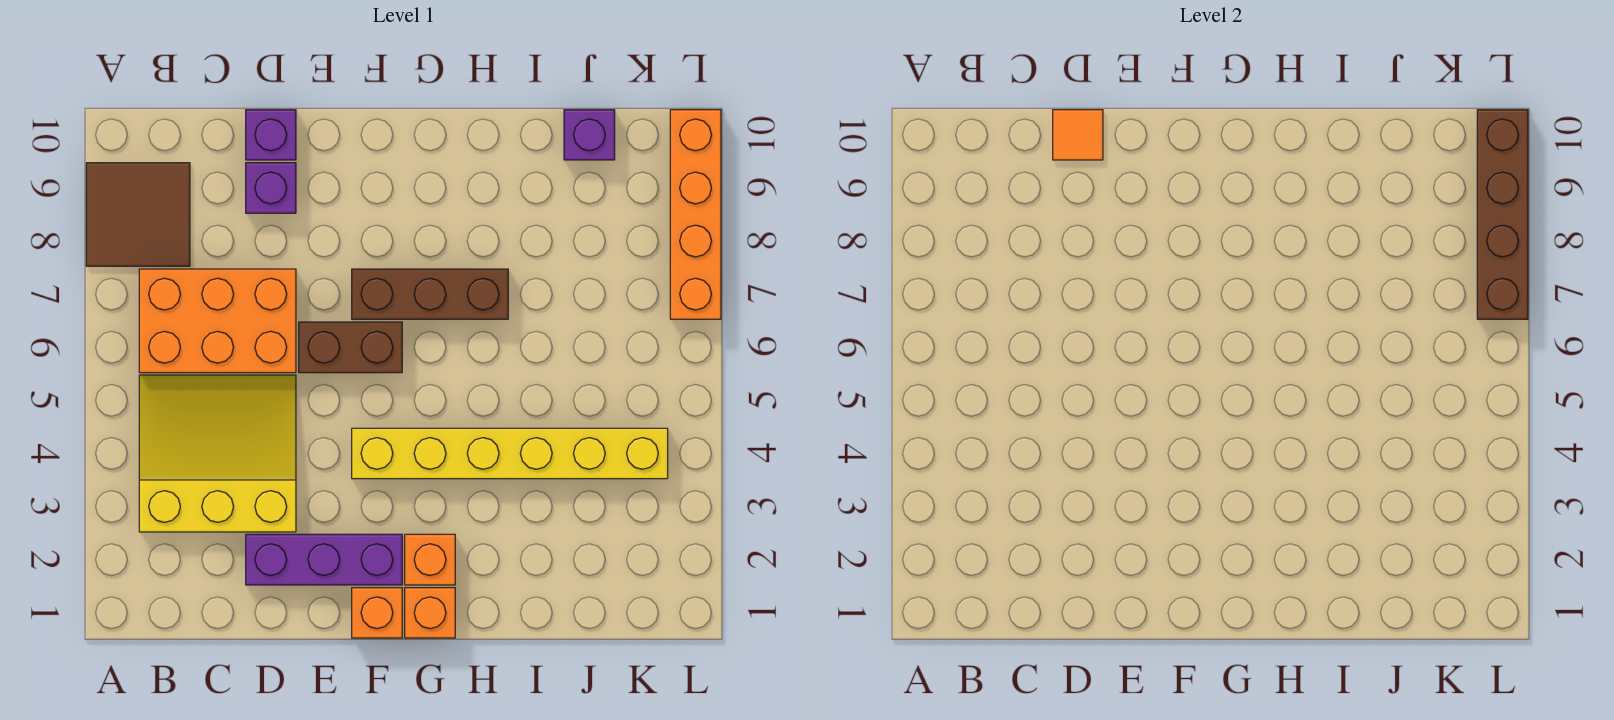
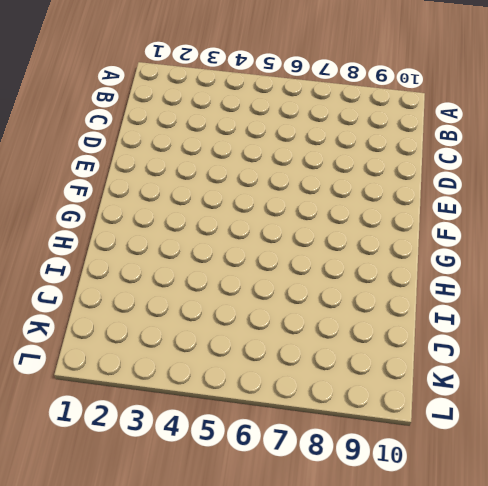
none -> brown 2x2 tile [86,163,190,266]
none -> yellow 3x3 slope [139,375,296,532]
none -> orange 2x3 brick [139,269,296,373]

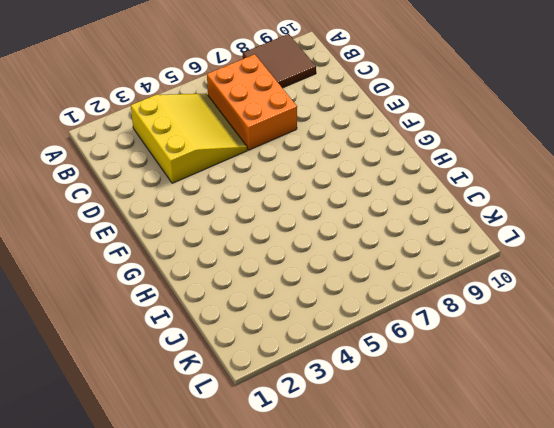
none -> purple 1x3 brick [246,534,402,585]
none -> purple 1x1 brick [246,163,296,213]
none -> purple 1x1 brick [246,110,296,160]

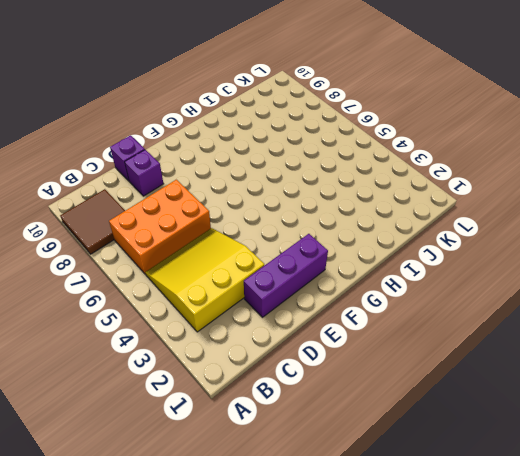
none -> brown 1x2 brick [299,322,402,373]
none -> orange 1x1 brick [352,588,402,638]
none -> yellow 1x6 brick [352,428,668,479]

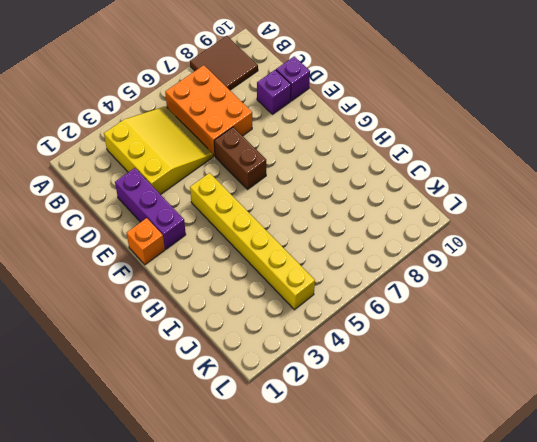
none -> brown 1x3 brick [352,269,508,319]
none -> orange 1x1 brick [405,588,455,638]
none -> orange 1x1 brick [405,534,455,585]

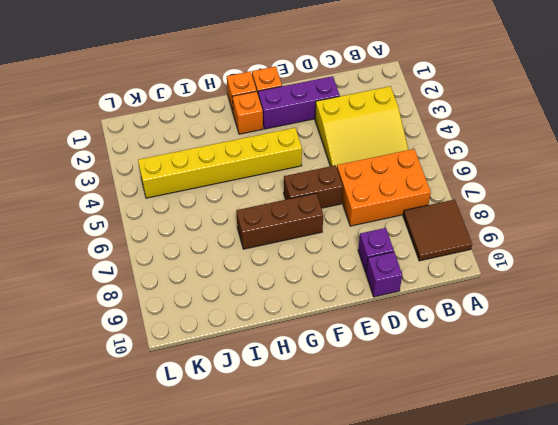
none -> purple 1x1 brick [564,110,615,160]
none -> orange 1x4 brick [670,110,721,319]
none -> orange 1x1 tile [1053,110,1103,160]

